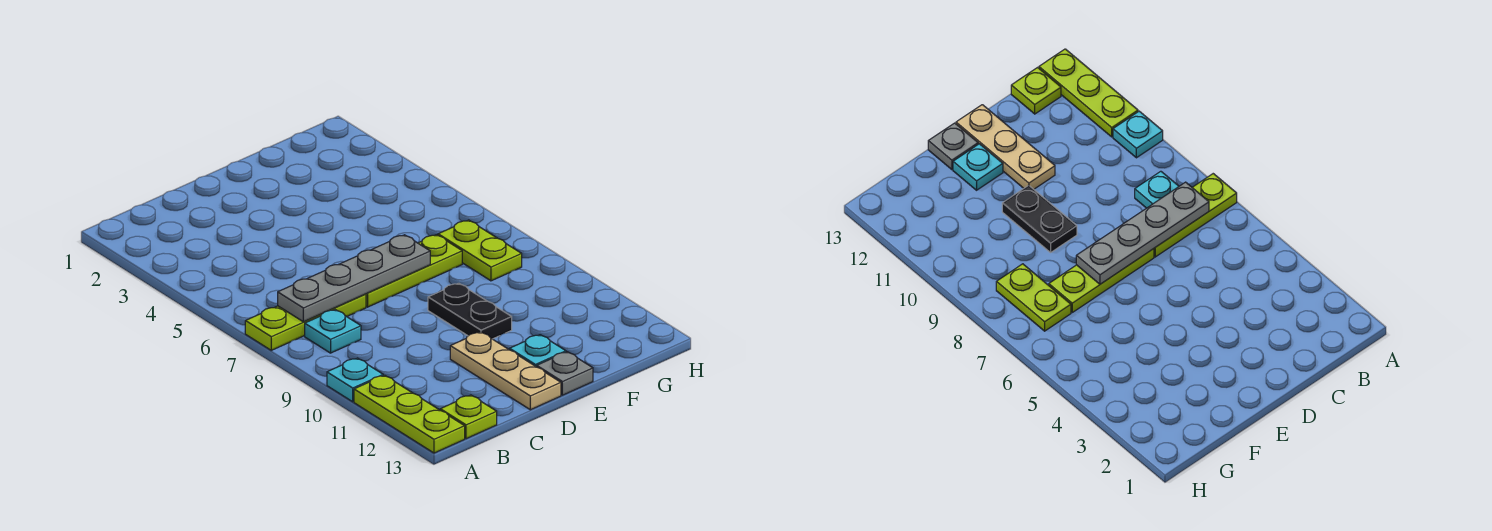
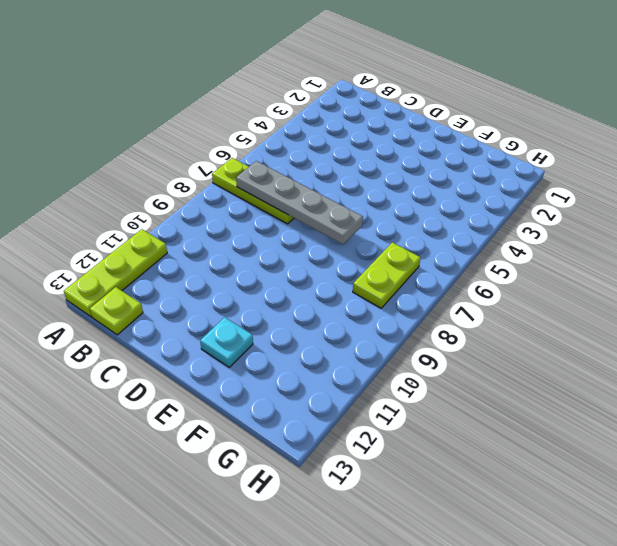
none -> cyan 1x1 plate [327,358,383,402]
none -> cyan 1x1 plate [305,310,361,353]
none -> lime 1x3 plate [366,235,462,307]

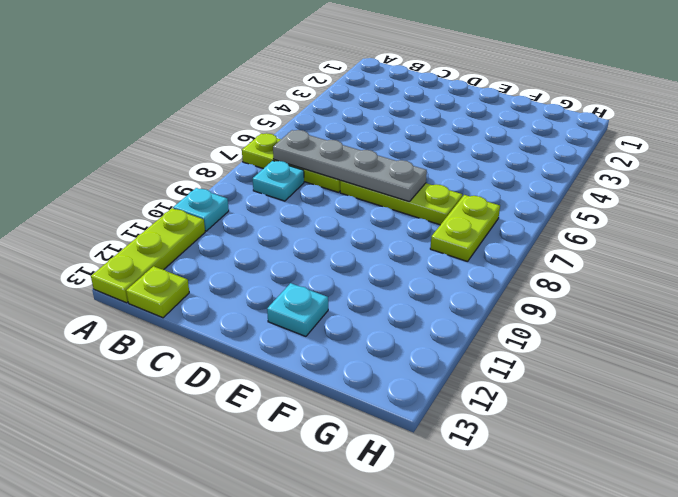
none -> tan 1x3 plate [450,332,561,410]
none -> black 1x2 plate [428,283,512,339]
none -> grey 1x1 plate [537,352,593,395]

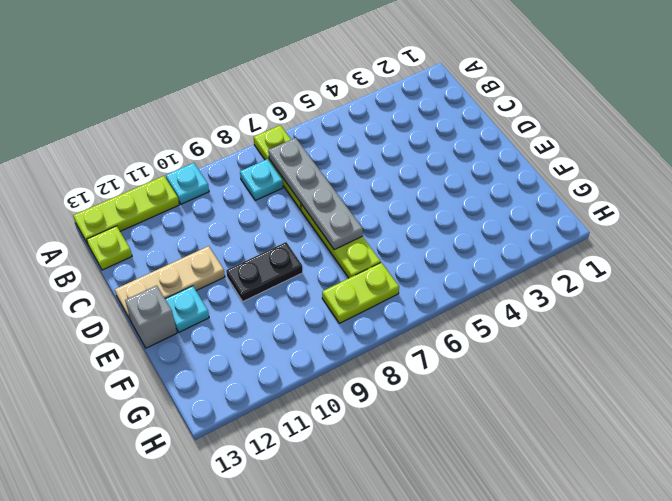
grey 1x1 brick [125,285,177,348] -> grey 1x1 plate [537,352,593,395]

